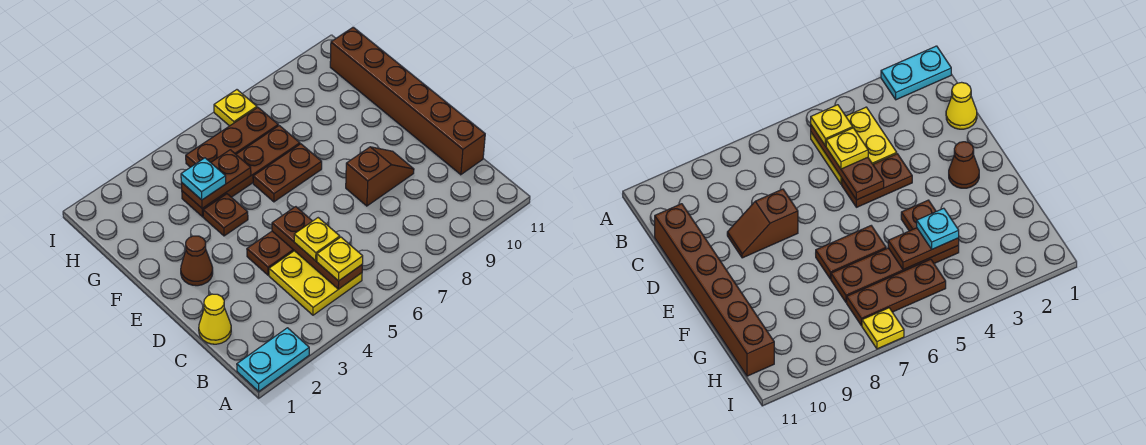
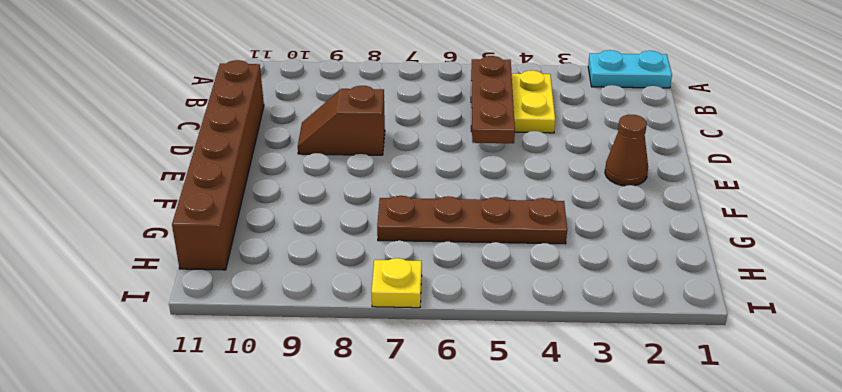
none -> yellow 1x1 cone [199,294,231,344]
none -> brown 1x2 plate [247,231,294,275]
none -> brown 1x1 plate [203,194,248,236]

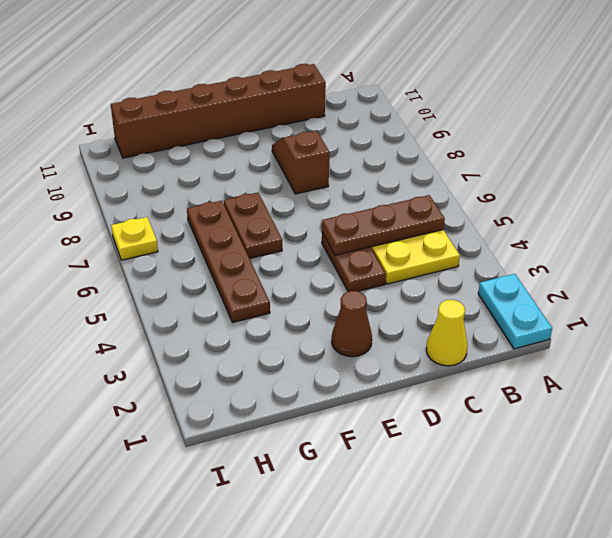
none -> brown 1x1 plate [203,194,248,236]
none -> brown 1x3 plate [186,108,278,167]
none -> brown 1x2 plate [181,150,251,208]

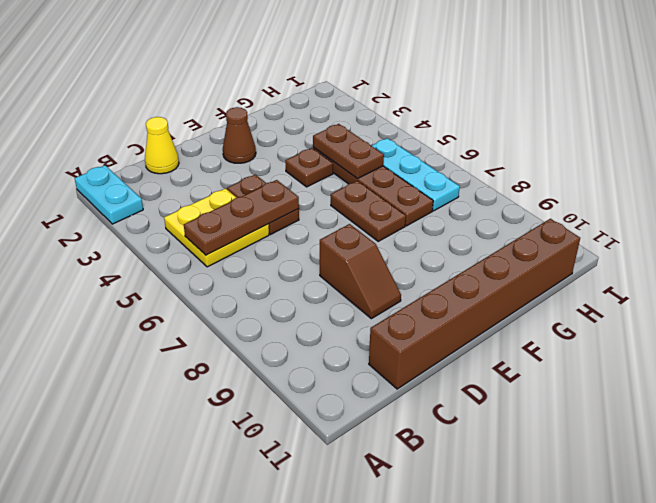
cyan 1x3 plate [372,138,460,211] -> brown 1x3 plate [186,108,278,167]
none -> yellow 1x1 plate [214,90,257,126]
none -> yellow 1x1 plate [317,237,363,281]
none -> yellow 1x1 plate [294,218,340,261]

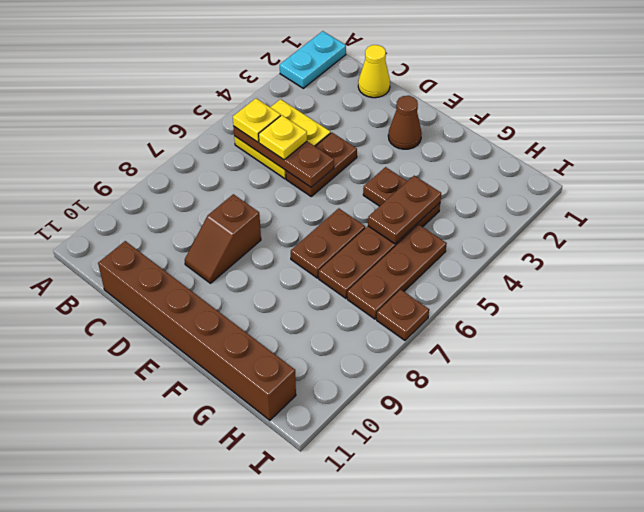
brown 1x1 plate [377,290,429,340] -> yellow 1x1 plate [214,90,257,126]
none -> cyan 1x1 plate [181,158,226,200]

